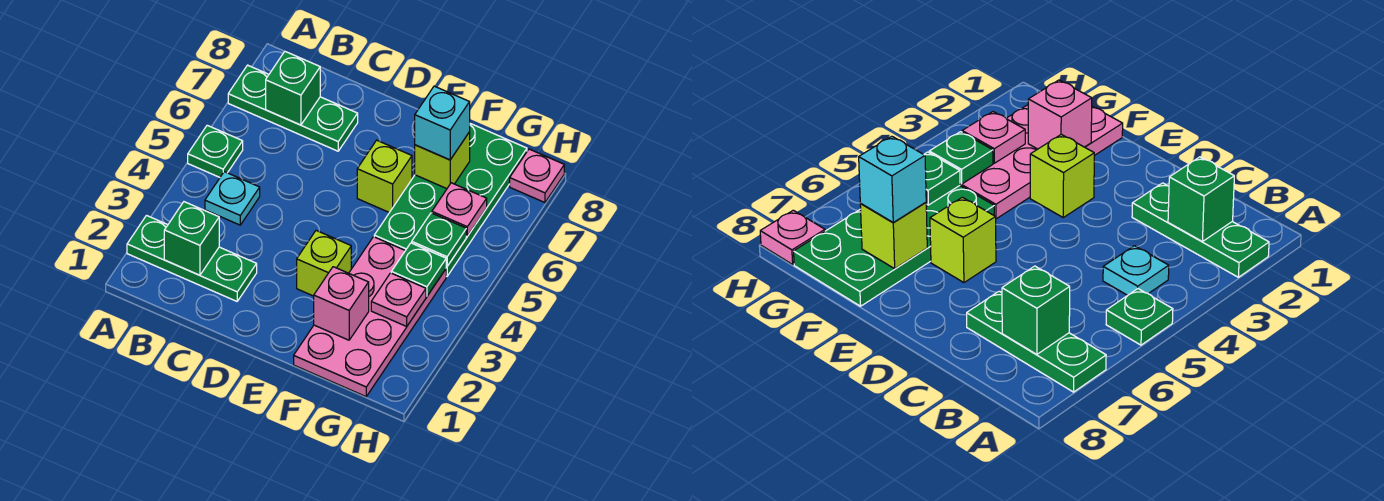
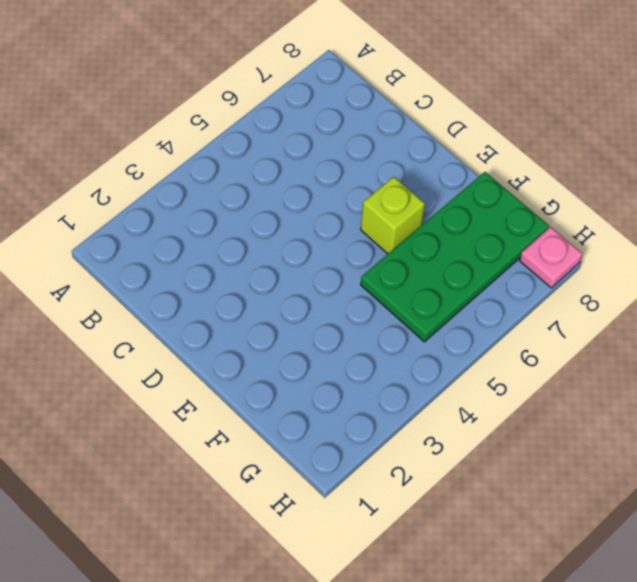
none -> green 1x3 plate [127,216,257,301]
none -> green 1x1 plate [188,125,243,177]
none -> green 1x3 plate [228,65,358,151]

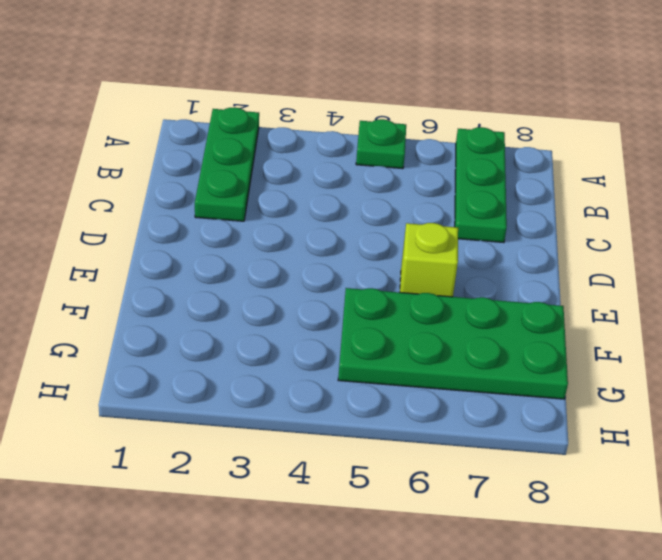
none -> cyan 1x1 plate [205,172,260,225]
none -> lime 1x1 brick [297,231,351,296]
none -> pink 2x4 plate [294,237,446,396]

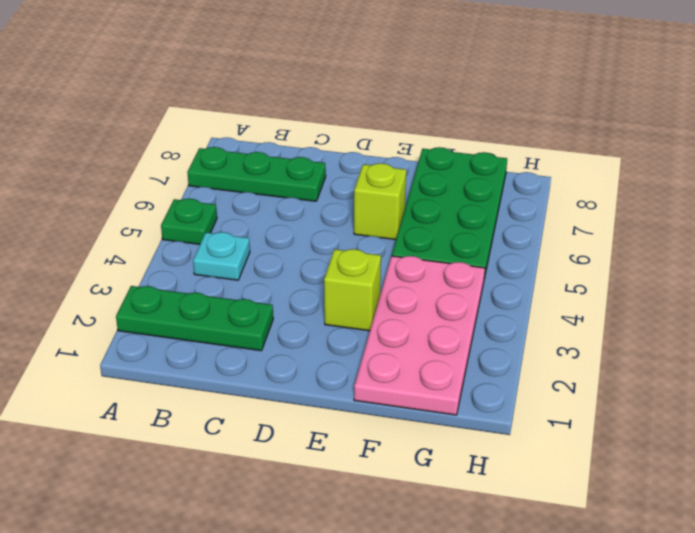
none -> pink 1x1 plate [510,149,564,203]
none -> green 1x1 brick [164,202,219,275]
none -> green 1x1 brick [266,52,320,125]

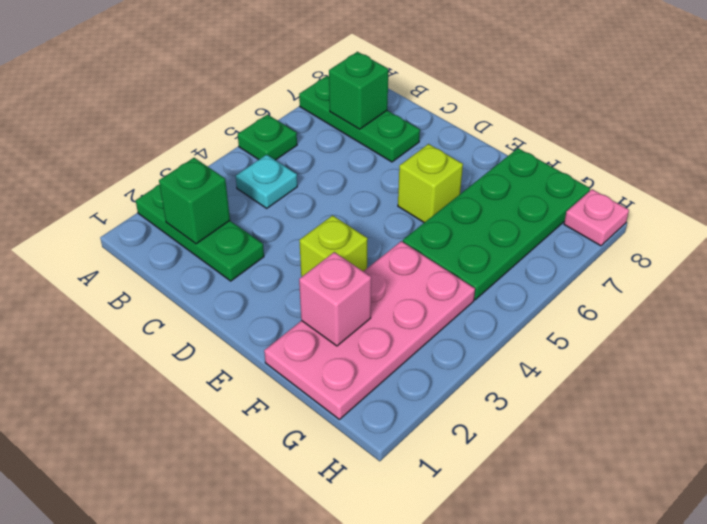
none -> lime 1x1 brick [415,132,470,189]
none -> pink 1x1 plate [371,273,426,326]
none -> green 1x1 plate [391,243,447,296]

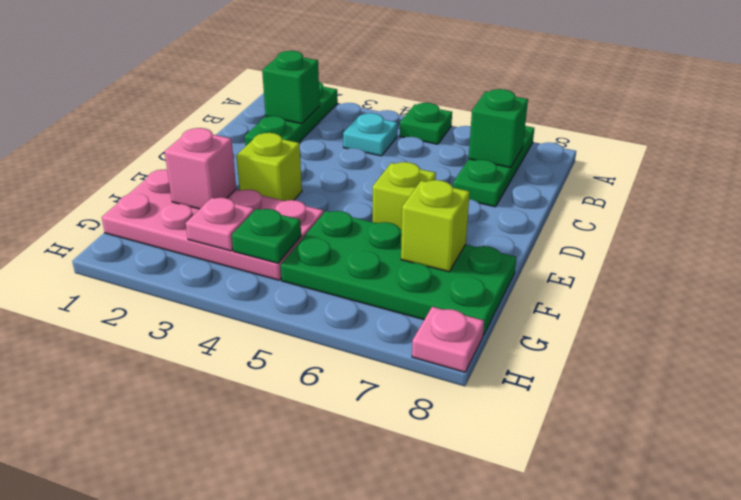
none -> green 1x1 plate [412,213,466,266]
none -> pink 1x1 plate [432,183,487,236]
none -> cyan 1x1 brick [415,86,470,160]

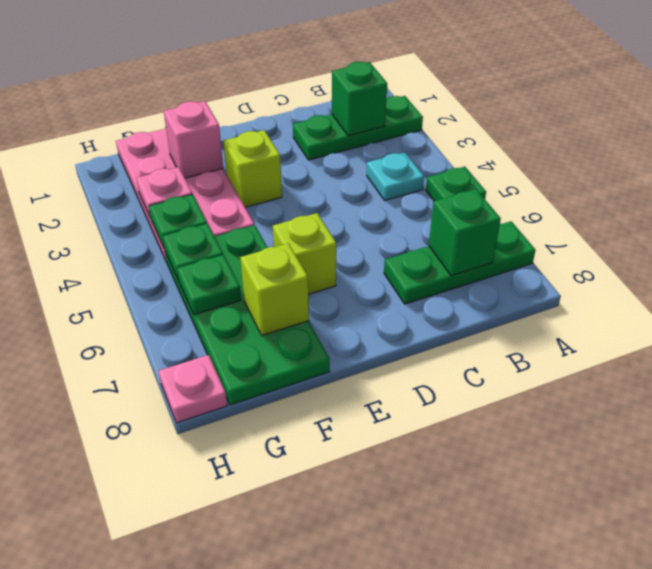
green 1x1 plate [177,255,241,315] -> pink 1x1 plate [432,183,487,236]
none -> cyan 1x1 brick [415,86,470,160]

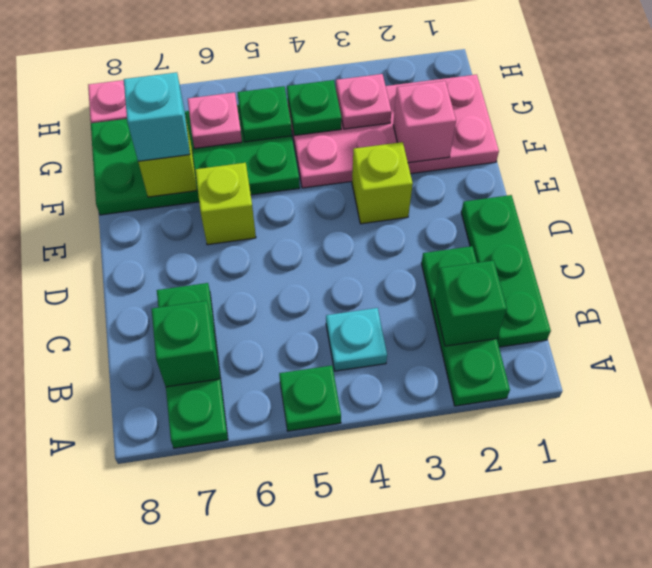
green 1x3 plate [461,195,551,347] -> none

